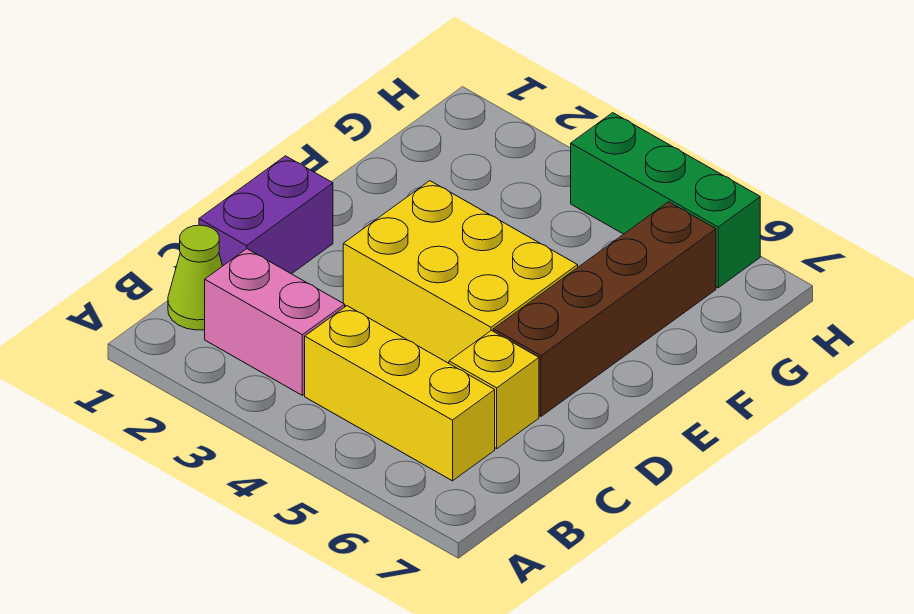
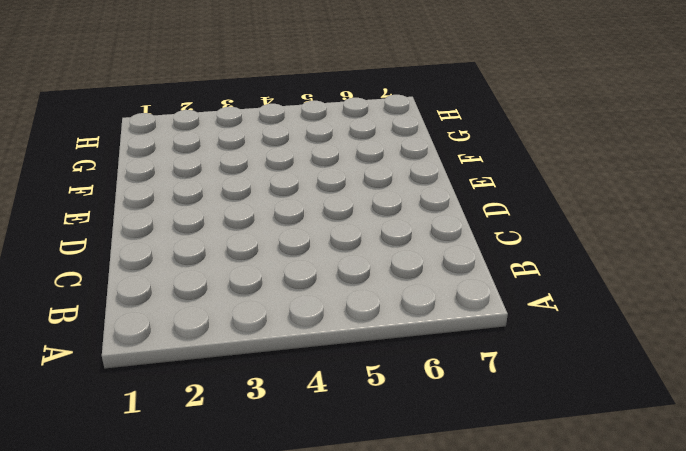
none -> lime 1x1 cone [168,225,222,330]
none -> pink 1x2 brick [205,249,345,395]

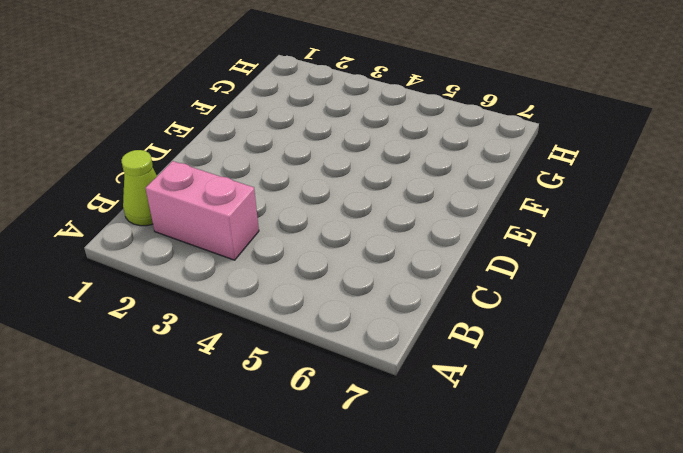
none -> yellow 1x3 brick [305,306,495,481]
none -> purple 1x2 brick [199,156,333,274]

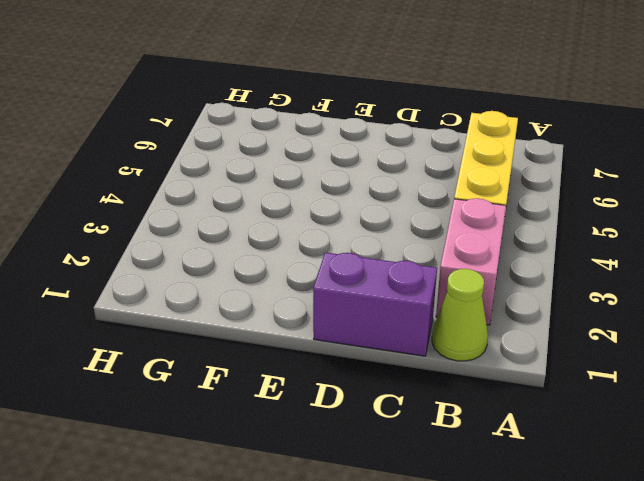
none -> yellow 1x1 brick [449,330,539,448]
none -> yellow 2x3 brick [343,181,578,363]

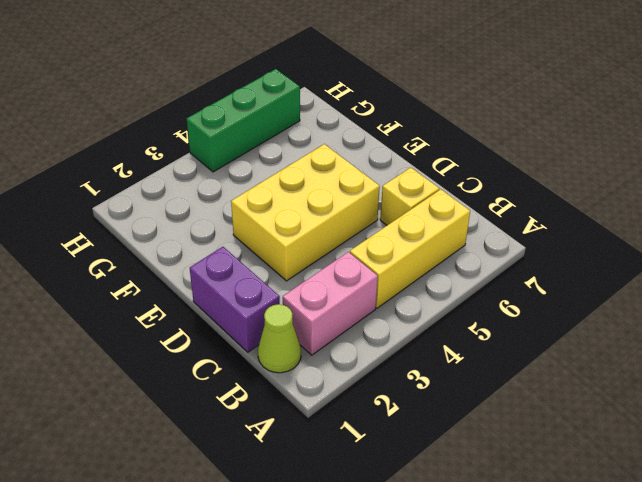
none -> brown 1x4 brick [493,202,716,416]

